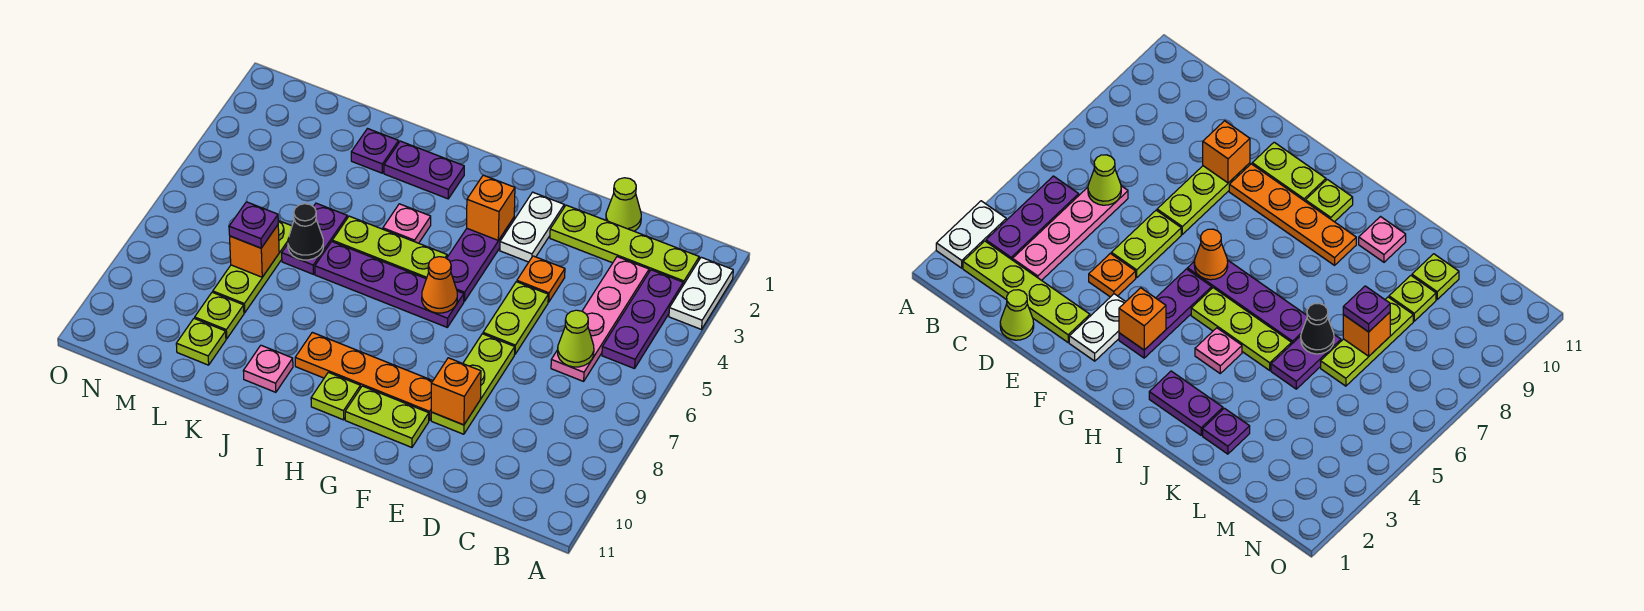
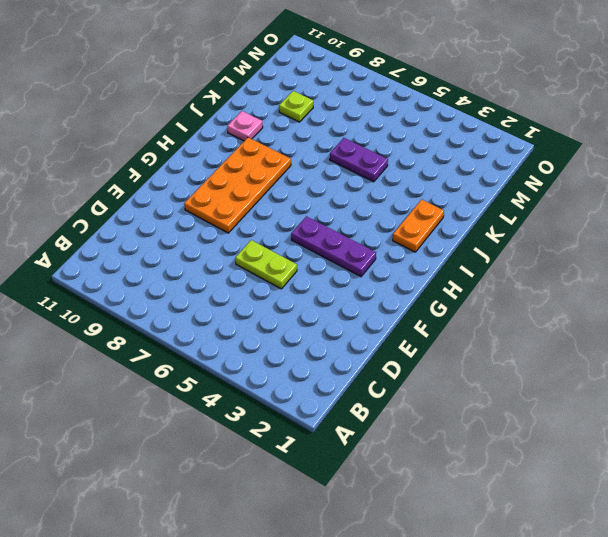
orange 2x4 plate [184,137,291,233] -> orange 1x4 plate [295,332,433,421]
orange 1x2 plate [393,199,444,252] -> purple 1x2 plate [384,141,464,199]
none -> white 1x2 plate [669,257,733,329]
none -> lime 1x4 plate [550,205,699,285]
none -> purple 1x3 plate [602,270,683,369]
none -> pink 1x4 plate [551,257,649,381]

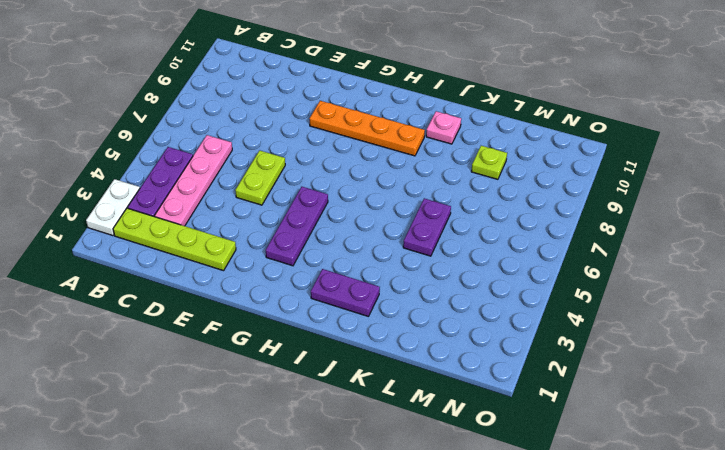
none -> lime 1x1 cone [606,178,641,231]
none -> orange 1x1 plate [517,256,565,302]
none -> lime 1x3 plate [431,334,515,434]
none -> white 1x2 plate [500,192,564,262]

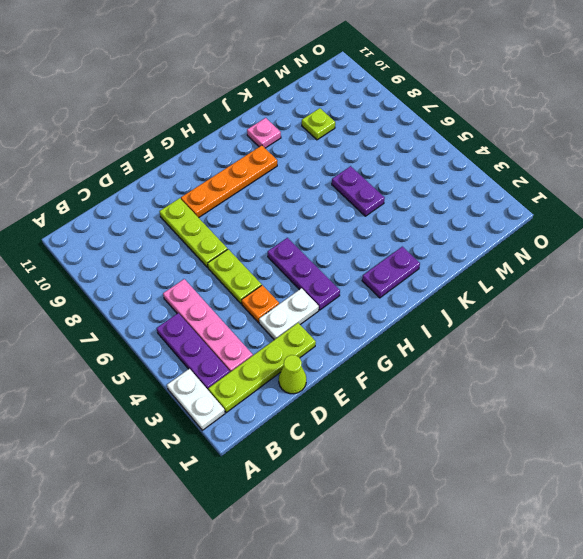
white 1x2 plate [259,288,319,340] -> white 1x2 plate turned to [500,192,564,262]
none -> lime 1x2 plate [345,386,429,447]
none -> purple 1x4 plate [315,242,464,327]
none -> lime 1x3 plate [332,216,447,279]
none -> lime 1x1 plate [311,372,360,420]

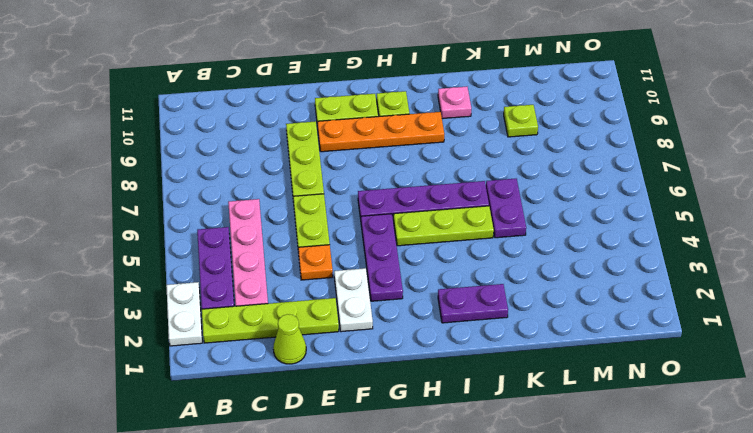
none -> pink 1x1 plate [383,204,431,243]
none -> purple 1x1 plate [351,129,399,173]
none -> lime 1x3 plate [213,221,292,313]
none -> lime 1x1 plate [176,318,226,365]

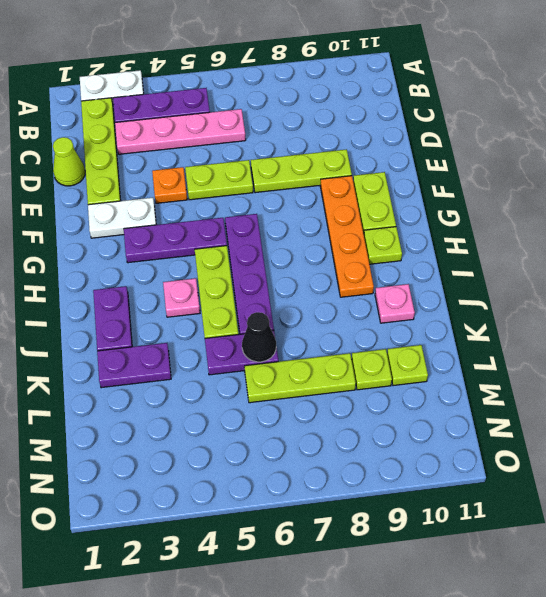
purple 1x2 plate [97,343,171,388] -> purple 1x1 plate [351,129,399,173]
none -> lime 1x1 cone [558,310,594,367]
none -> orange 1x1 brick [431,358,481,425]
none -> orange 1x1 brick [467,175,515,240]
none -> orange 1x1 cone [422,257,457,313]

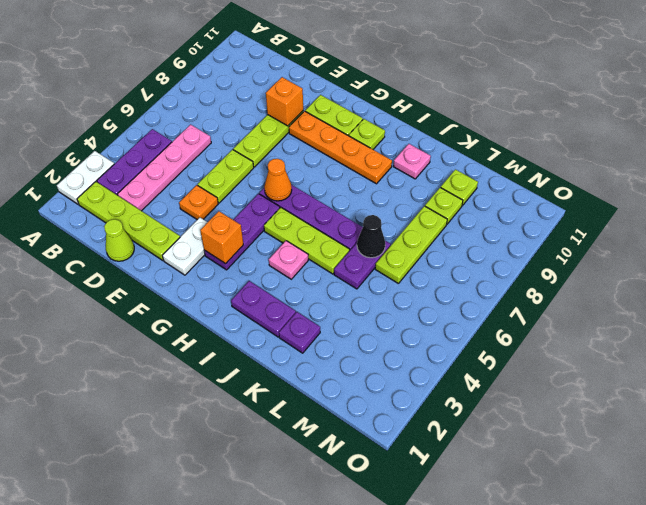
none -> lime 1x1 cone [558,310,594,367]
none -> orange 1x1 brick [230,225,279,277]
none -> purple 1x1 plate [229,202,278,248]

